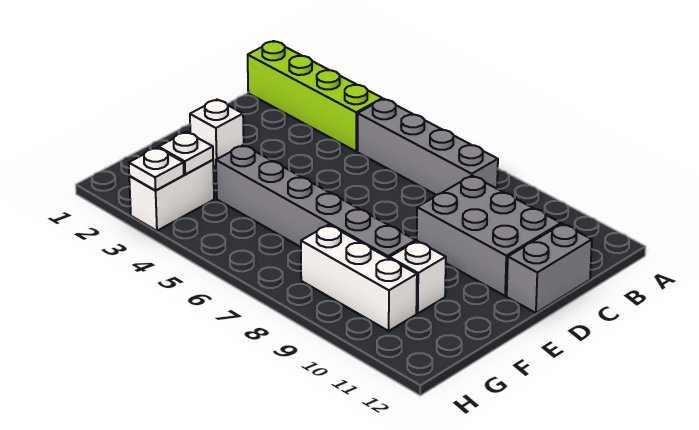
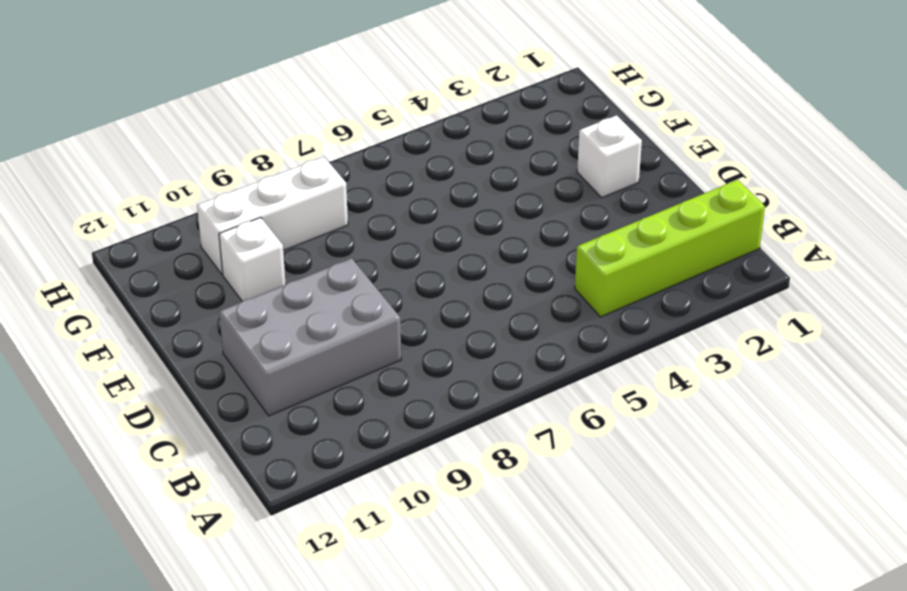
none -> grey 1x4 brick [358,99,498,195]
none -> grey 1x2 brick [507,224,592,313]

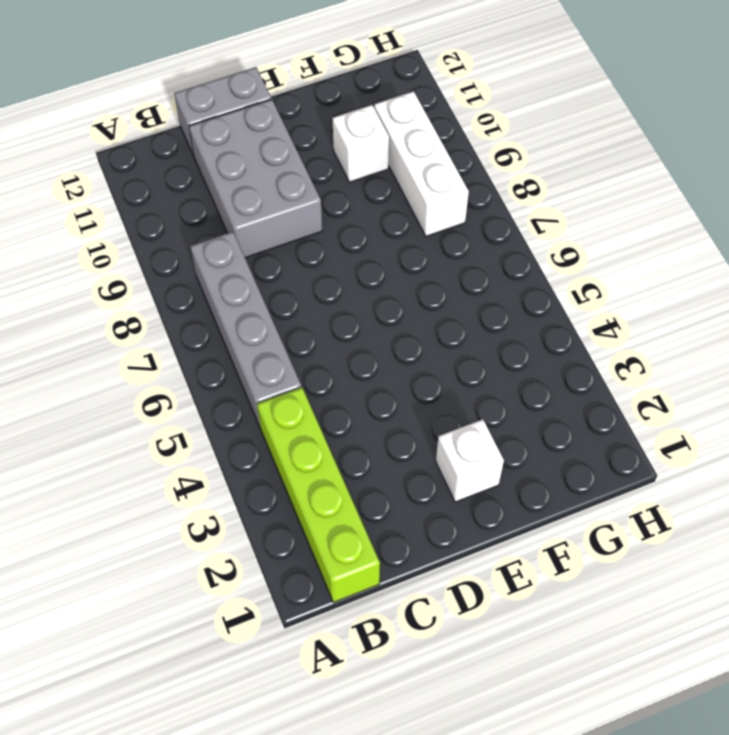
none -> grey 1x6 brick [216,145,416,258]
none -> white 1x2 brick [129,160,214,231]

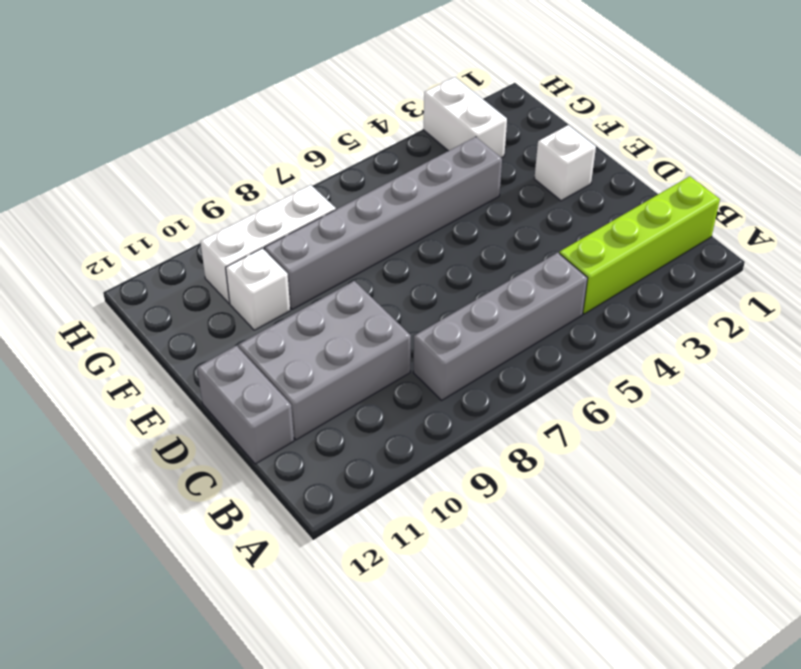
none -> white 1x1 plate [159,132,213,174]
none -> white 1x1 plate [129,148,184,190]

